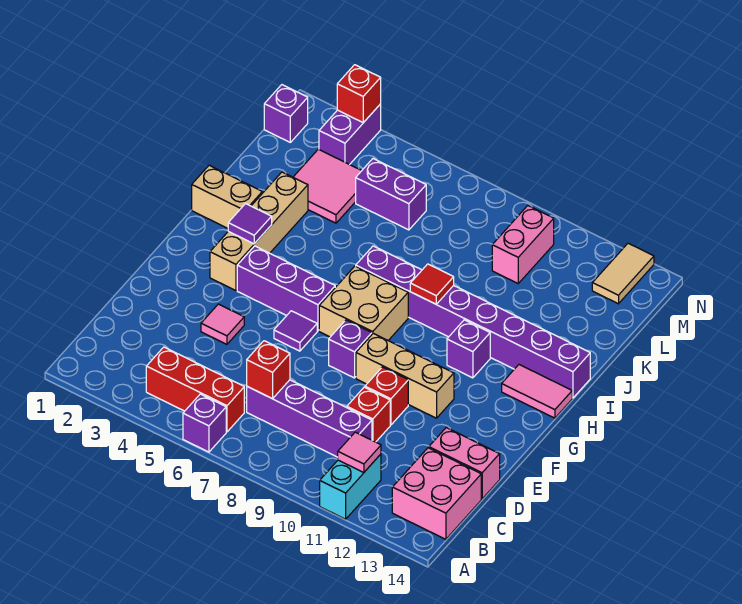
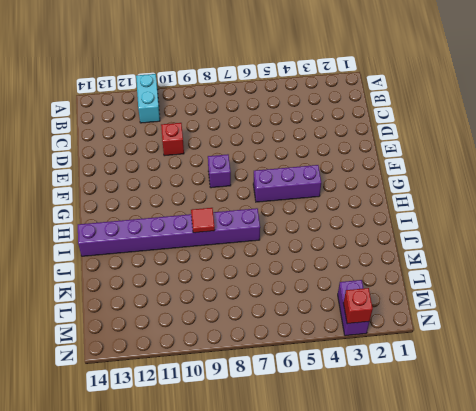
none -> purple 1x1 brick [183,394,226,452]
none -> red 1x3 brick [146,347,244,432]
none -> pink 2x2 brick [392,448,481,539]
none -> purple 1x4 brick [247,380,372,457]

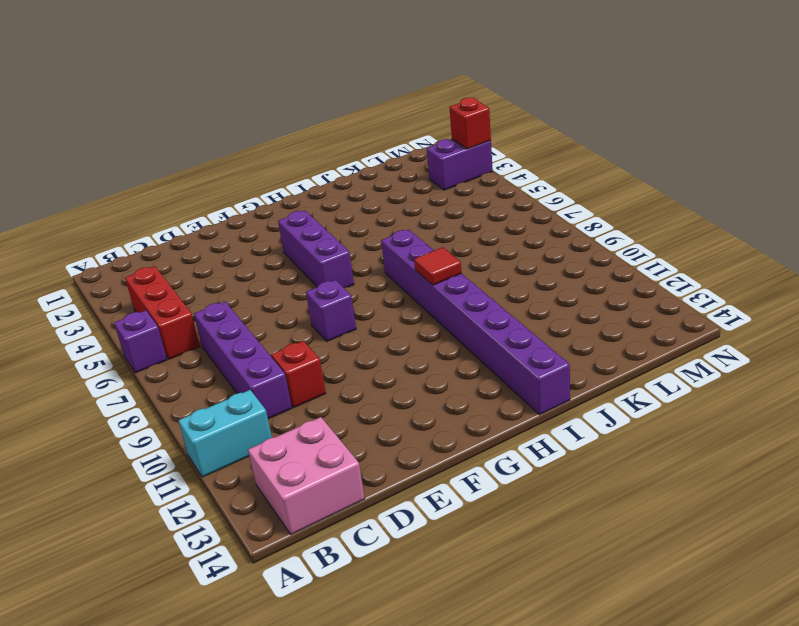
none -> pink 1x2 brick [429,428,500,499]
none -> pink 1x1 tile [201,304,244,344]
none -> red 1x1 brick [365,367,408,425]
none -> purple 1x1 tile [274,311,317,351]

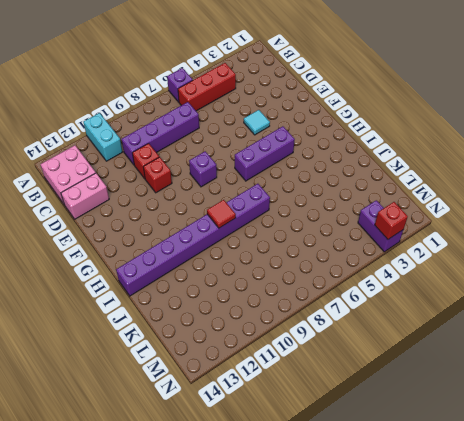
cyan 1x1 tile [244,110,270,135] -> pink 1x1 tile [201,304,244,344]
none -> purple 1x1 tile [274,311,317,351]
none -> tan 1x3 brick [356,333,454,418]
none -> tan 1x4 brick [210,172,308,291]
none -> tan 2x2 brick [319,266,408,340]

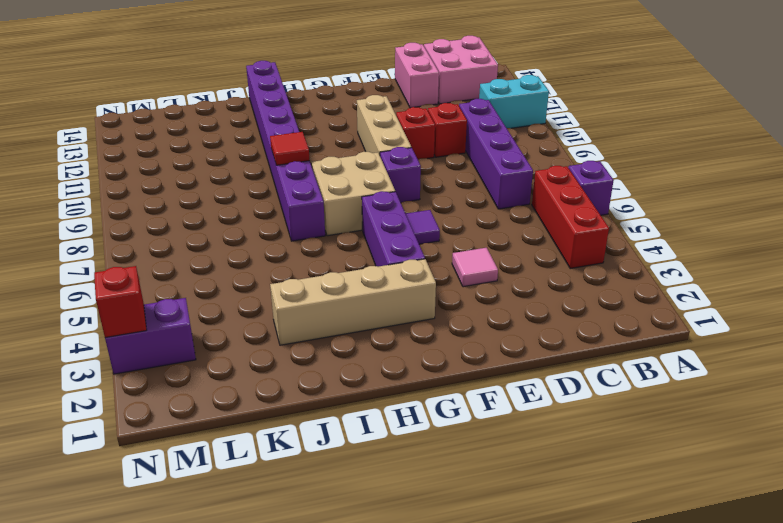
none -> purple 1x1 brick [447,320,490,378]
none -> pink 1x2 tile [502,365,572,418]
none -> tan 1x2 brick [192,165,262,228]
none -> pink 2x2 tile [293,149,362,223]

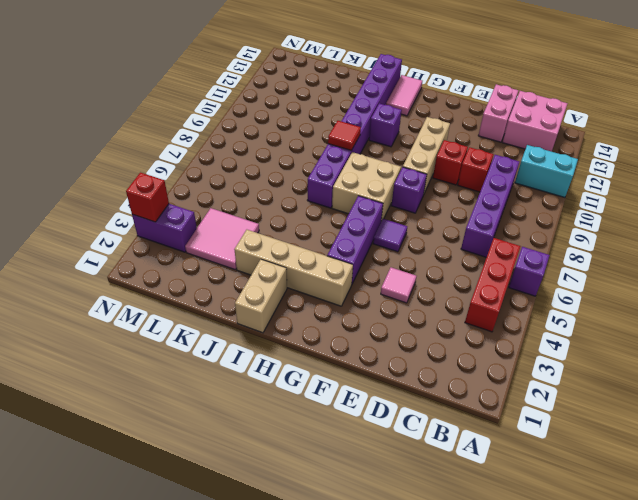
none -> purple 1x2 brick [356,159,426,230]
none -> pink 1x2 brick [492,206,554,283]
none -> purple 1x1 brick [264,85,308,142]
none -> tan 1x2 tile [592,243,654,304]

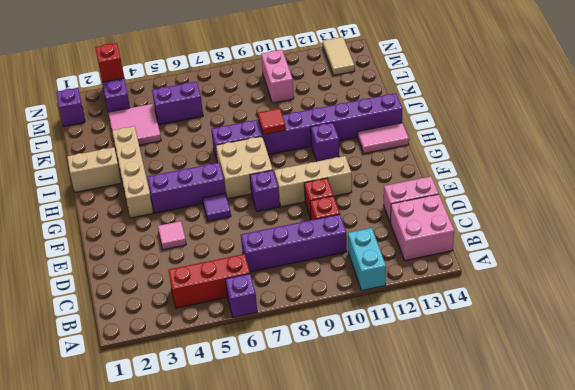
none -> pink 1x1 tile [338,432,381,473]
none -> red 1x1 brick [247,341,290,399]
none -> purple 1x1 tile [228,204,272,244]

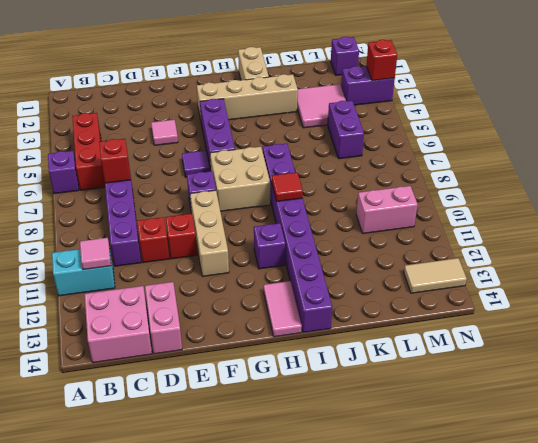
none -> purple 1x1 tile [228,204,272,244]

